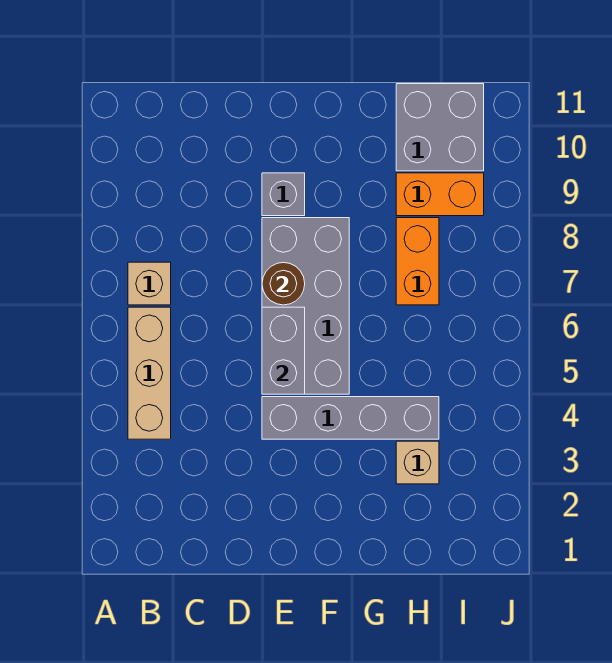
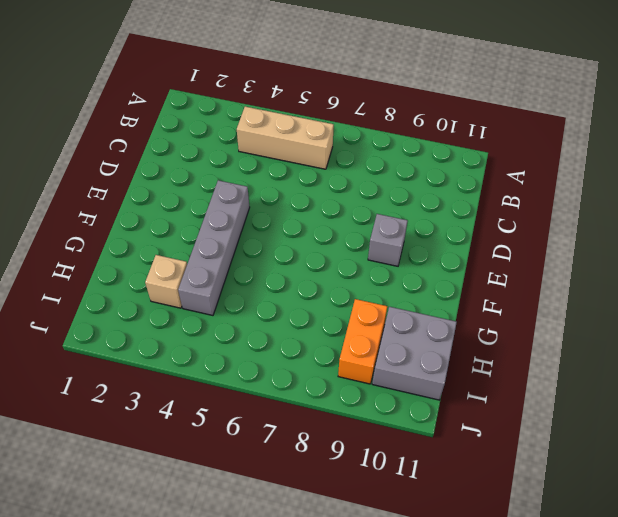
none -> tan 1x1 brick [128,262,171,305]
none -> grey 2x4 brick [262,218,349,394]

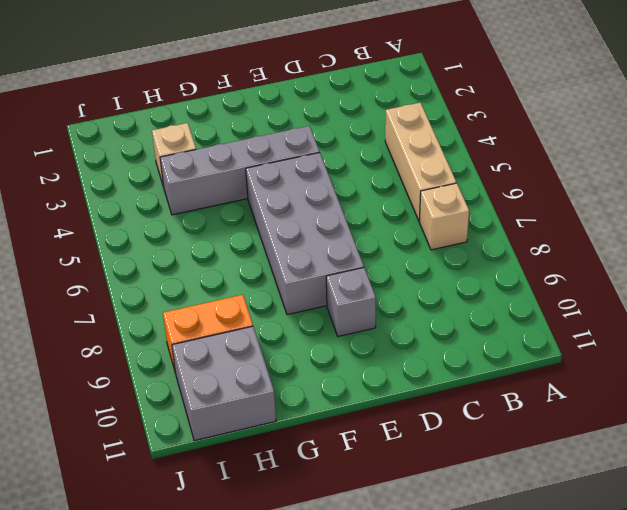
none -> orange 1x2 brick [396,218,439,305]
none -> grey 1x2 brick [262,307,305,394]

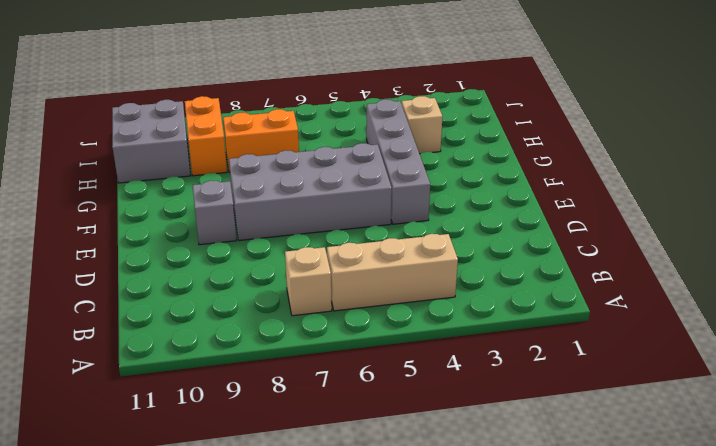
none -> grey 1x2 brick [262,307,305,394]
none -> brown 1x1 round brick [262,263,305,305]

